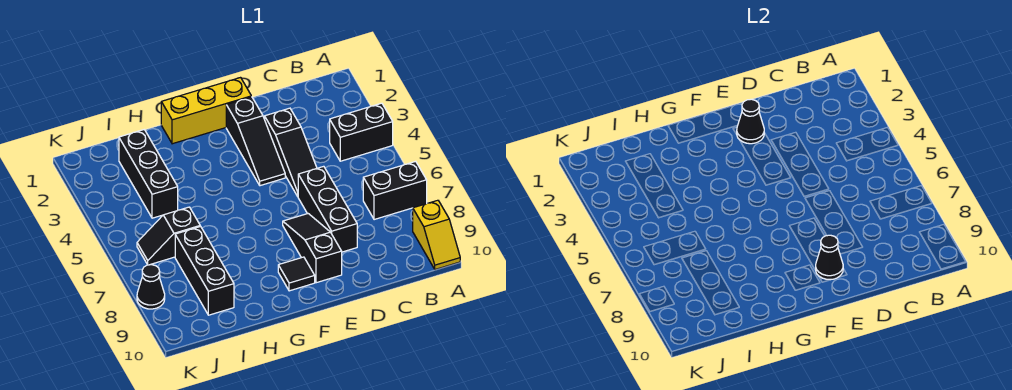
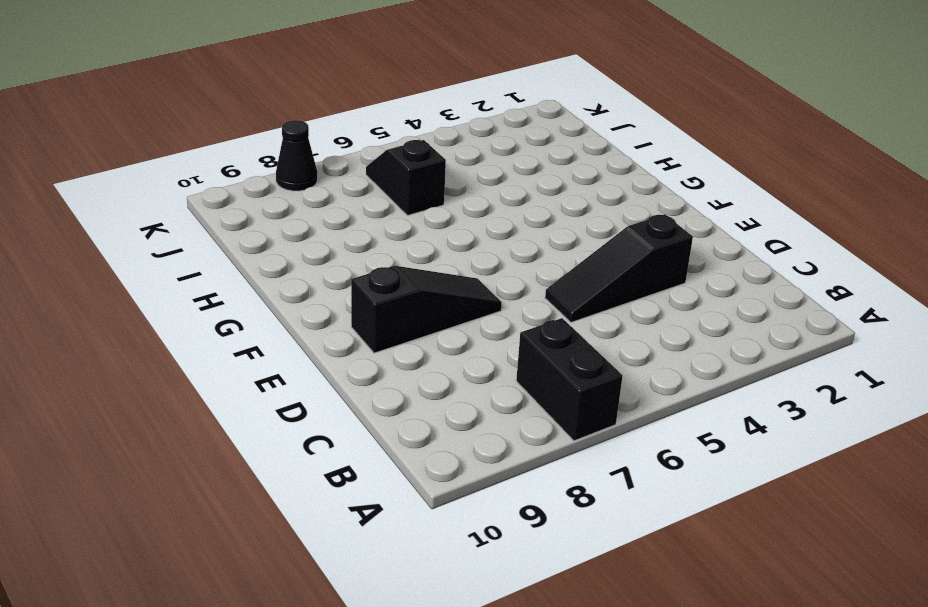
none -> black 1x2 brick [330,103,393,161]
none -> yellow 1x2 slope [413,200,460,270]
none -> black 1x3 brick [298,166,357,252]

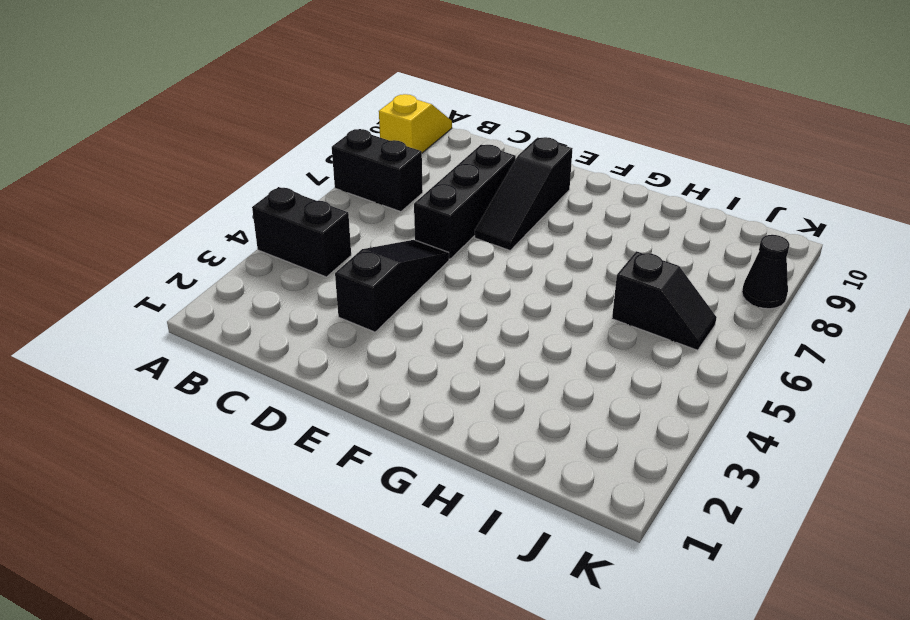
none -> yellow 1x3 brick [161,78,251,144]
none -> black 1x3 slope [226,97,285,186]
none -> black 1x1 tile [278,257,315,291]

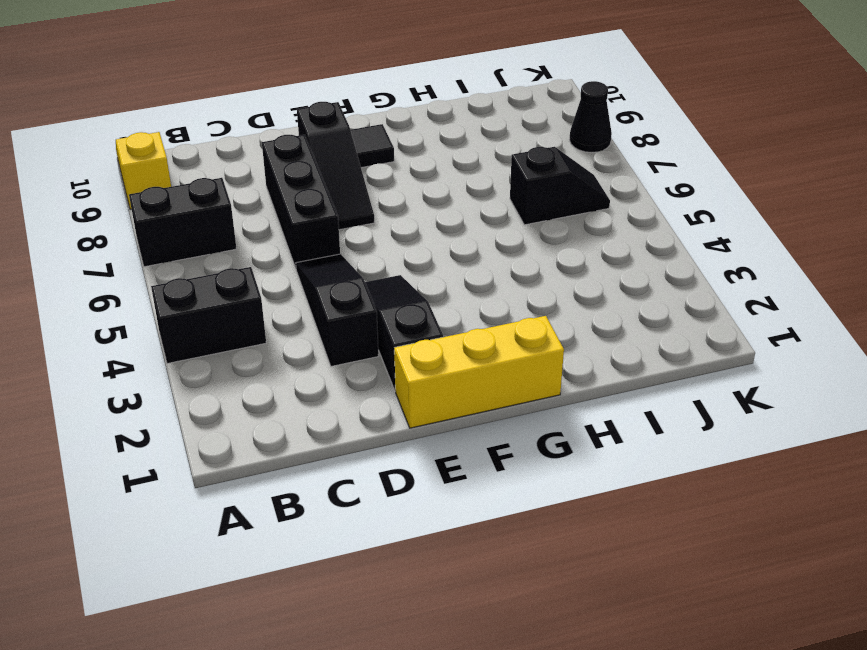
none -> black 1x3 brick [119,130,178,218]
none -> black 1x3 brick [175,226,234,315]
none -> black 1x1 cone [737,99,764,144]

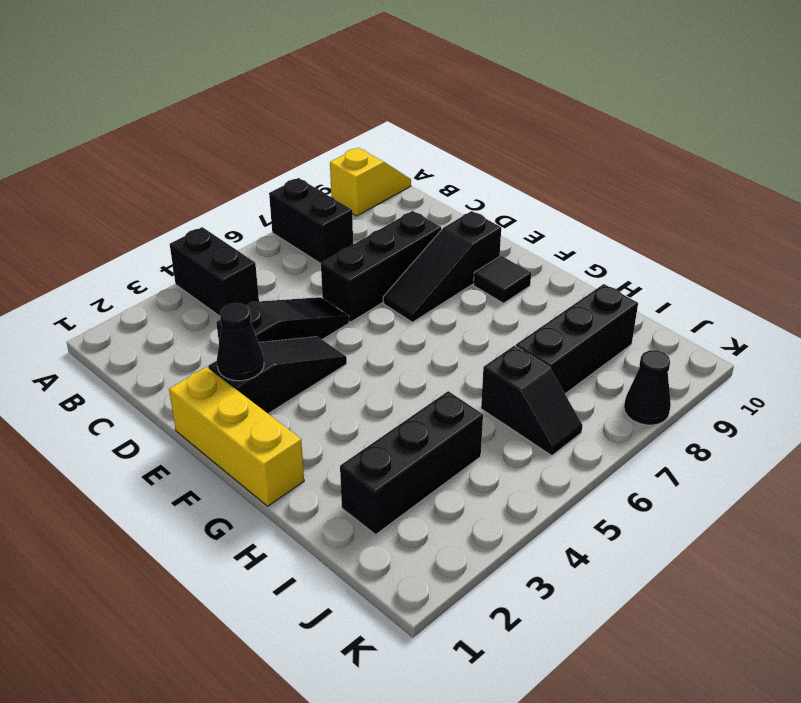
none -> black 1x1 cone [815,235,843,280]

